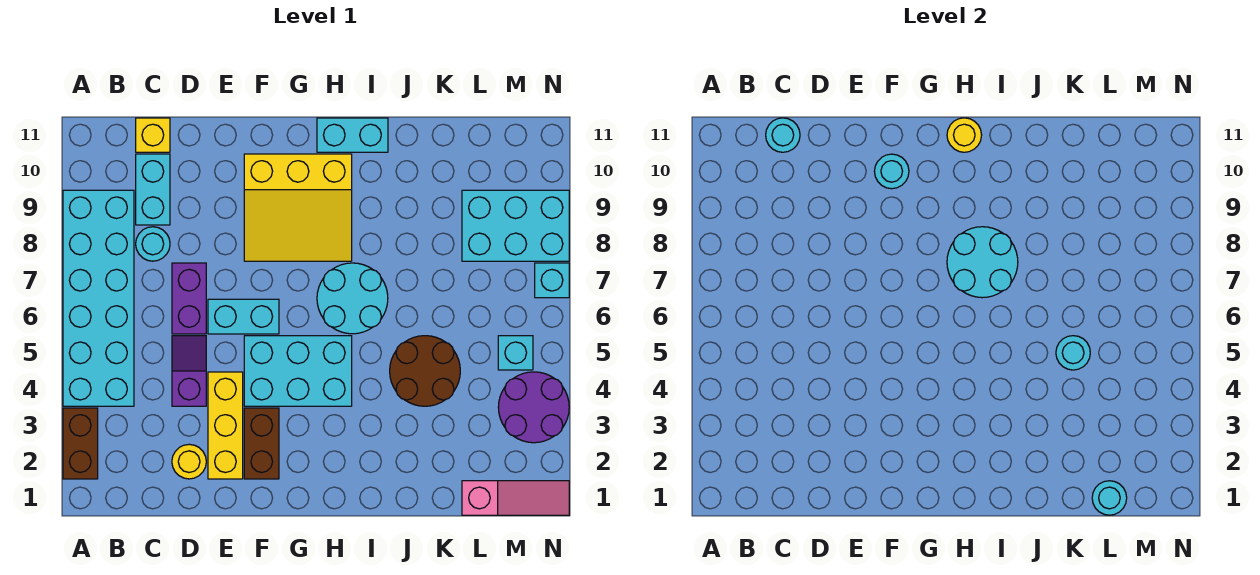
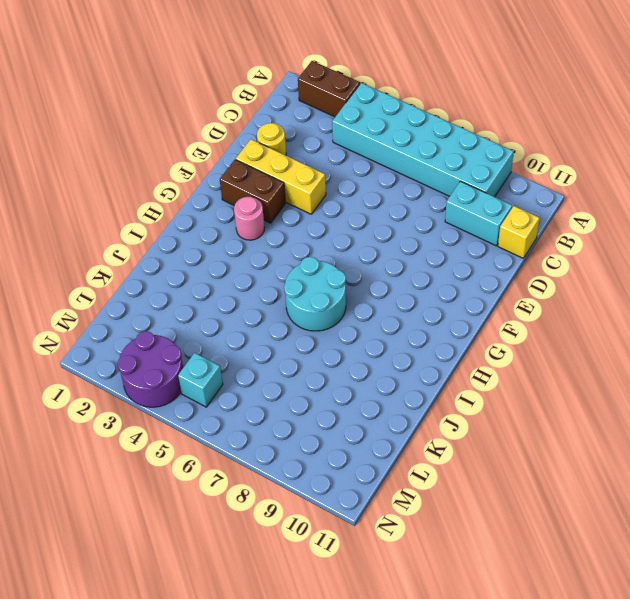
pink 1x1 round brick [234,197,265,240] -> none
none -> cyan 1x1 round brick [136,227,170,261]
none -> purple 1x2 slope [172,336,206,406]
none -> purple 1x2 brick [172,263,206,334]

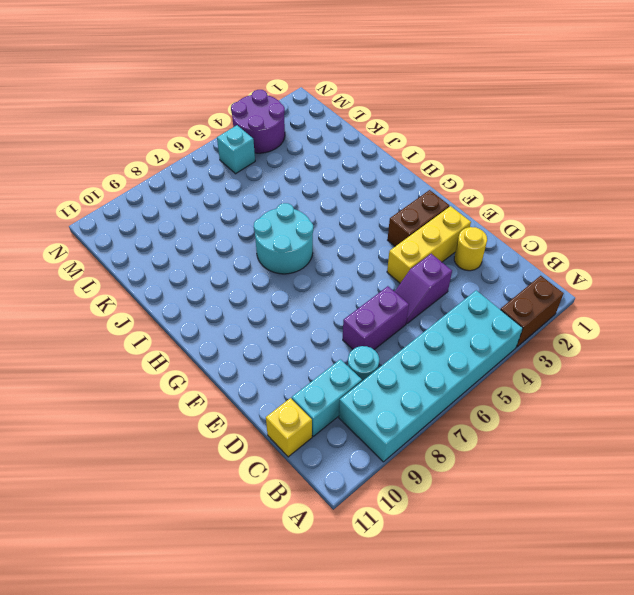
none -> cyan 1x2 brick [208,299,279,334]
none -> cyan 2x3 brick [244,336,352,406]
none -> yellow 3x3 slope [244,154,352,261]

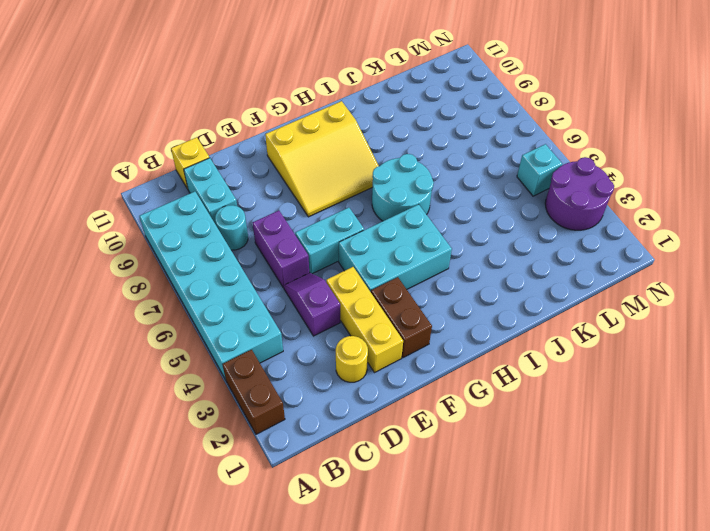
none -> cyan 1x2 brick [317,118,388,152]
none -> brown 2x2 round brick [390,336,460,406]
none -> pink 1x3 slope [462,481,569,515]

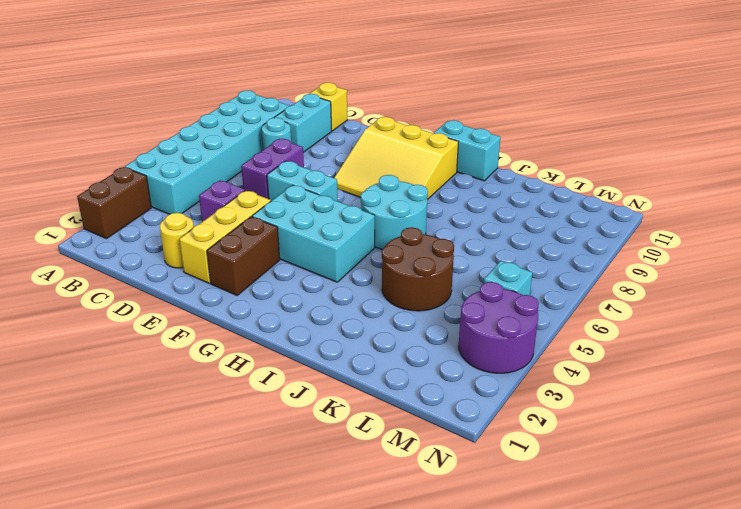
none -> pink 1x3 slope [462,481,569,515]
none -> cyan 2x3 brick [462,190,569,261]
none -> cyan 1x1 brick [535,263,569,298]

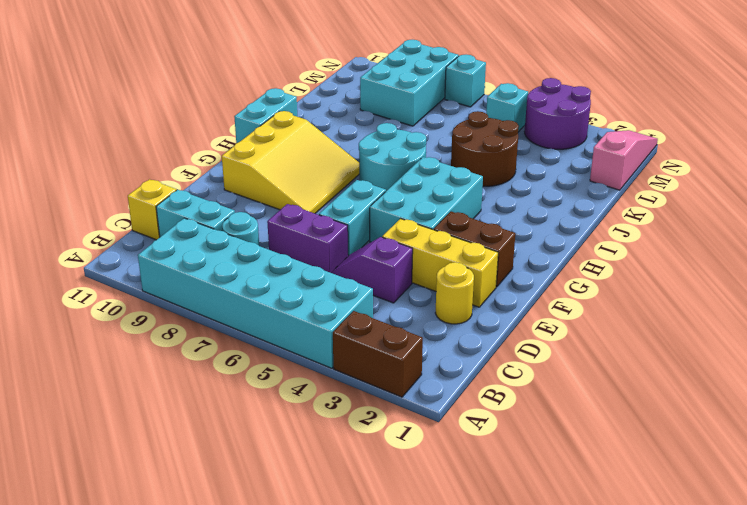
none -> cyan 1x1 round brick [766,118,800,152]
none -> cyan 1x1 round brick [874,154,909,189]
none -> cyan 2x2 round brick [947,227,1018,298]

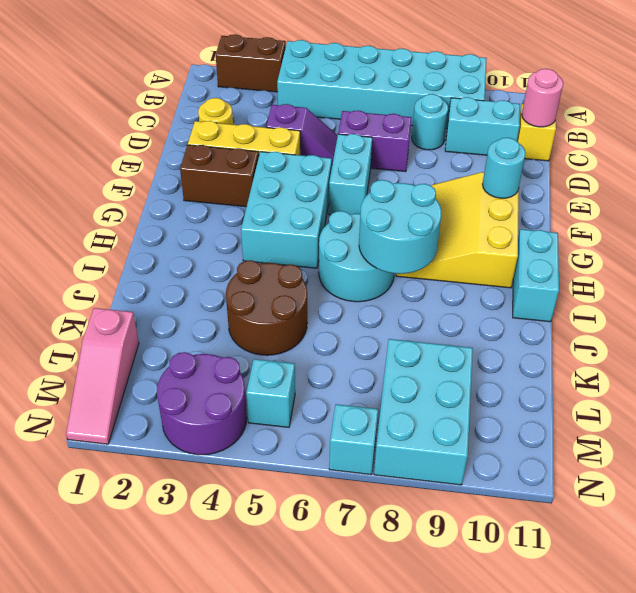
pink 1x1 round brick [522,69,563,127] -> cyan 1x1 round brick [766,118,800,152]
none -> yellow 1x1 round brick [947,118,982,152]
none -> cyan 1x1 round brick [1056,336,1090,370]
none -> cyan 1x1 round brick [1092,481,1127,515]

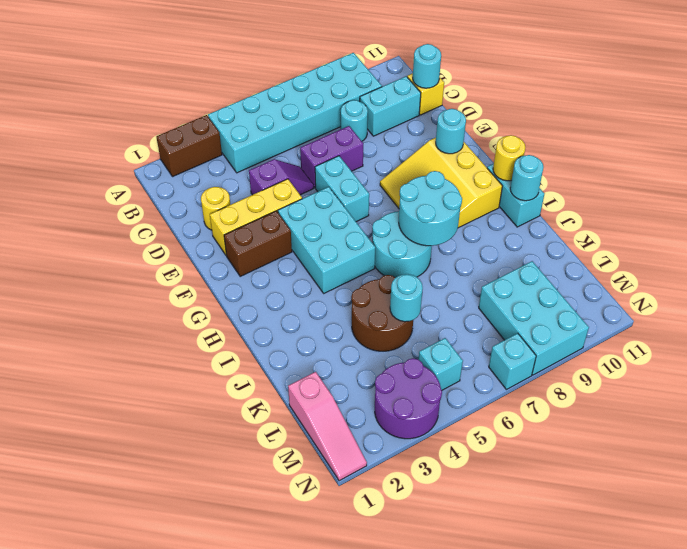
cyan 1x1 round brick [510,155,544,201] -> cyan 1x1 round brick moved to [1092,481,1127,515]

